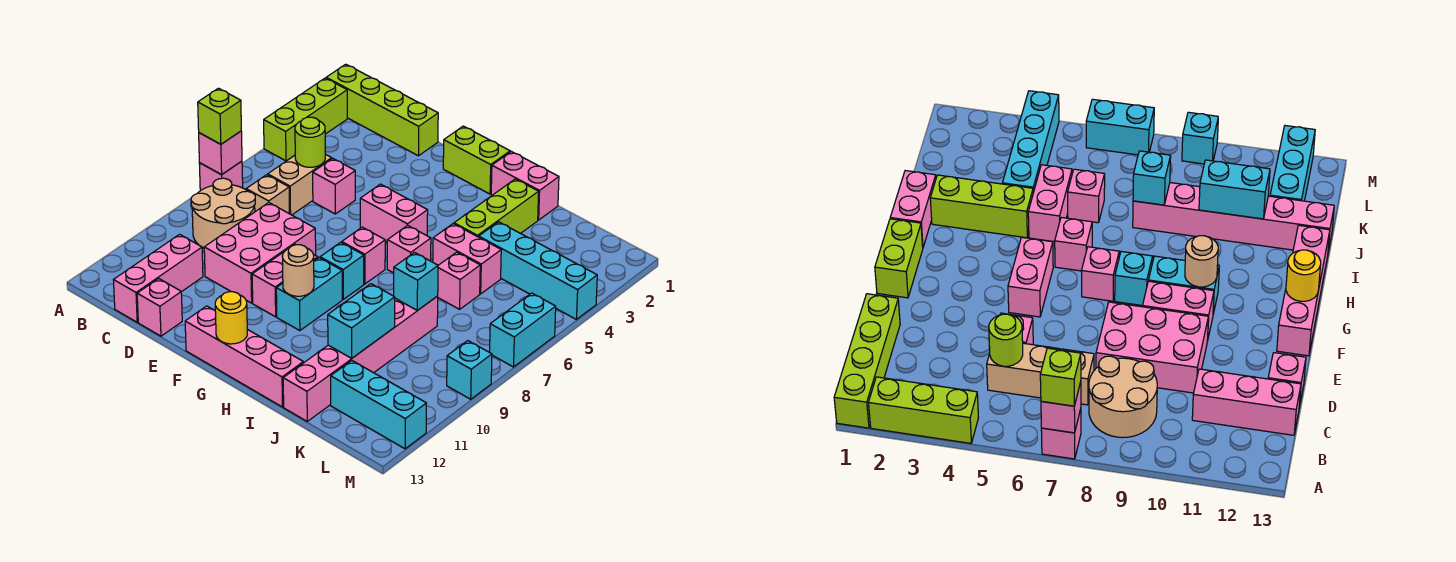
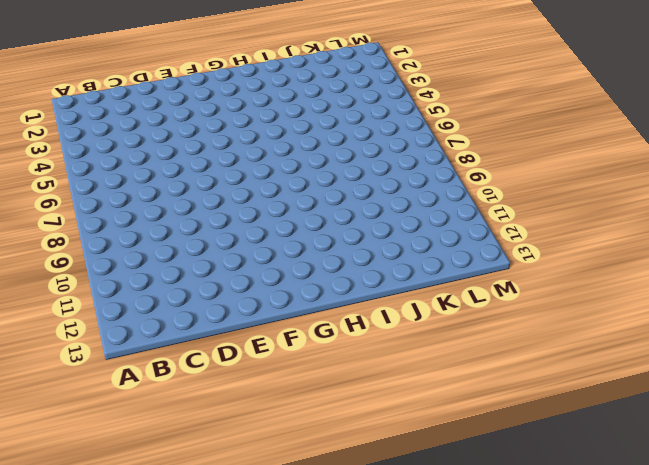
none -> lime 1x4 brick [326,64,438,156]
none -> lime 1x3 brick [264,78,347,161]
none -> pink 1x1 brick [199,161,243,191]
none -> tan 2x2 round brick [191,178,255,248]

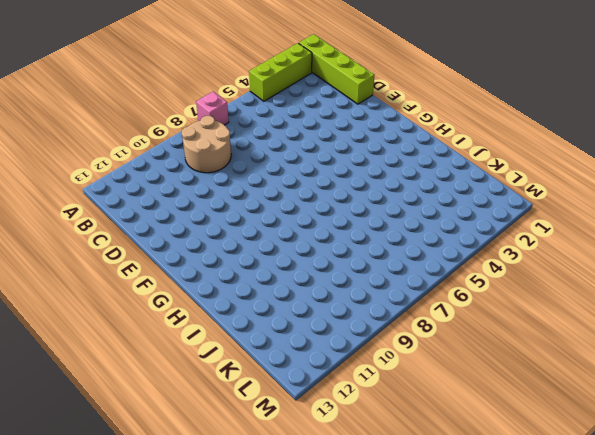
none -> tan 1x2 brick [268,154,332,215]
none -> tan 1x1 brick [246,175,289,213]
none -> pink 1x3 brick [114,234,203,322]
none -> pink 1x1 brick [313,158,355,214]

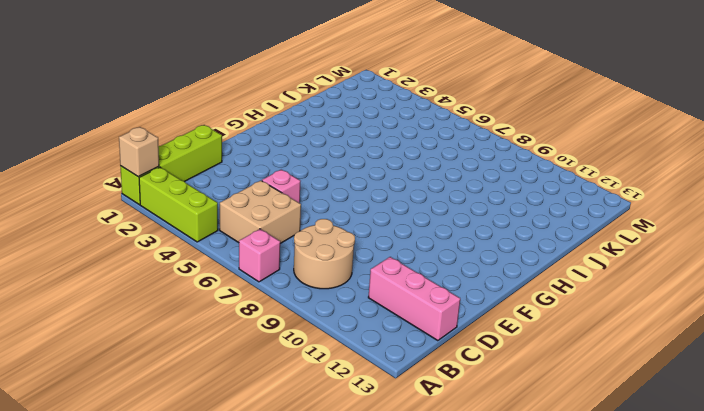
tan 1x1 brick [119,127,159,177] -> tan 1x1 brick moved to [246,175,289,213]
tan 2x2 brick [220,181,301,244] -> tan 1x2 brick [268,154,332,215]
none -> pink 2x3 brick [204,203,316,303]
none -> pink 1x1 brick [137,279,182,336]
none -> lime 1x2 brick [443,126,510,194]
none -> pink 1x2 brick [360,184,428,242]

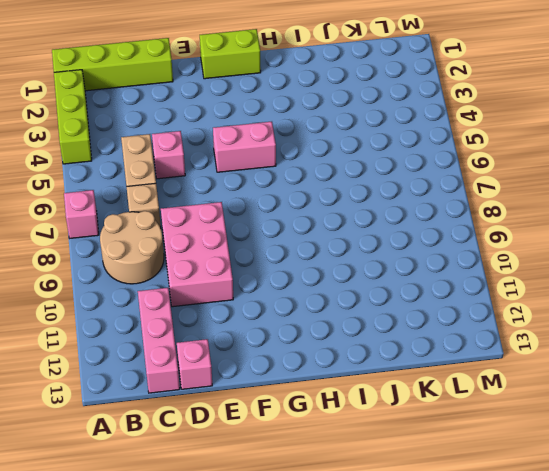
none -> pink 1x2 brick [252,244,318,317]
none -> pink 1x4 brick [185,306,303,407]
none -> pink 1x1 brick [342,227,385,284]
none -> cyan 1x1 brick [320,242,364,299]

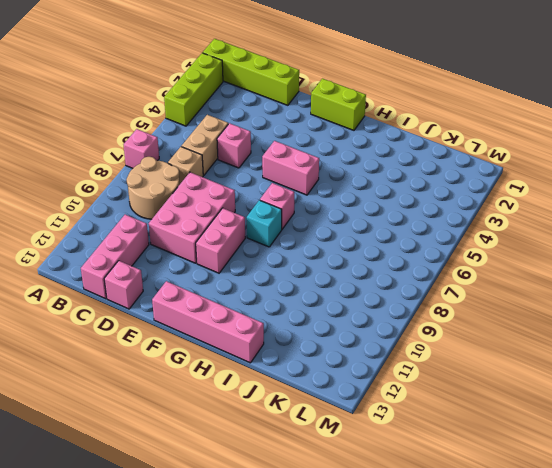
none -> cyan 1x2 brick [276,258,342,331]
none -> pink 1x2 brick [491,152,559,220]
none -> pink 1x1 brick [387,225,431,273]
none -> lime 1x3 brick [454,179,539,237]

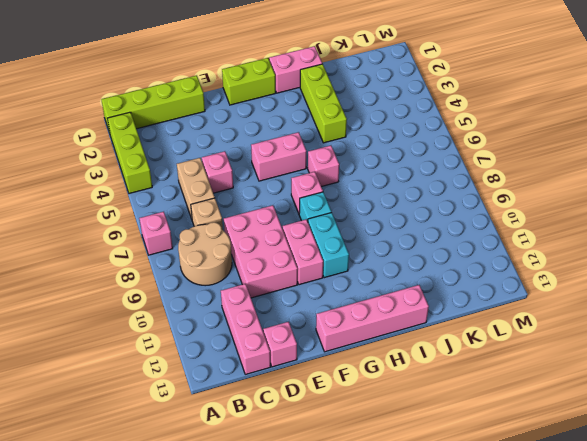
none -> pink 1x2 brick [433,224,501,294]
none -> cyan 1x4 brick [479,222,597,320]
none -> pink 1x1 brick [438,252,480,309]
none -> pink 1x6 brick [283,296,438,421]

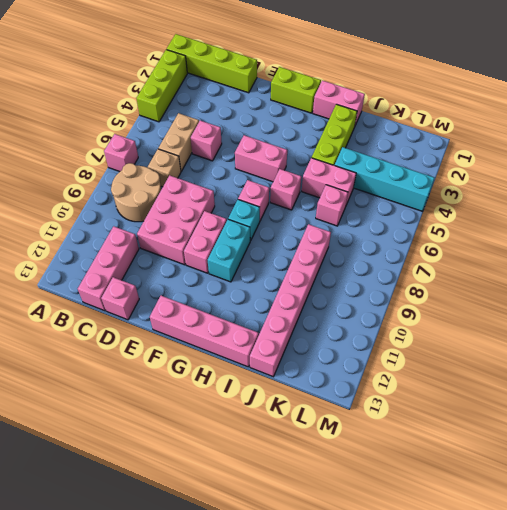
none -> cyan 1x3 brick [331,361,426,449]
none -> cyan 1x2 brick [490,293,556,367]
none -> cyan 1x1 brick [447,341,492,399]
none -> pink 1x1 brick [199,131,242,175]

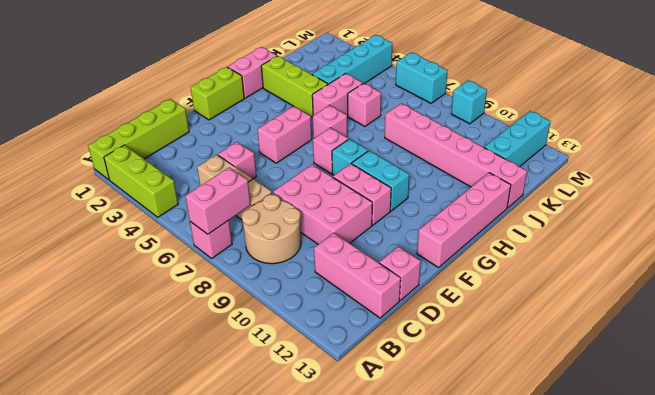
pink 1x2 brick [185,167,251,234] -> pink 1x1 brick [199,131,242,175]
none -> lime 1x1 round brick [295,117,325,167]
none -> tan 1x1 round brick [282,245,314,296]
none -> yellow 1x1 round brick [215,292,247,344]
none -> cyan 1x1 brick [394,252,438,310]

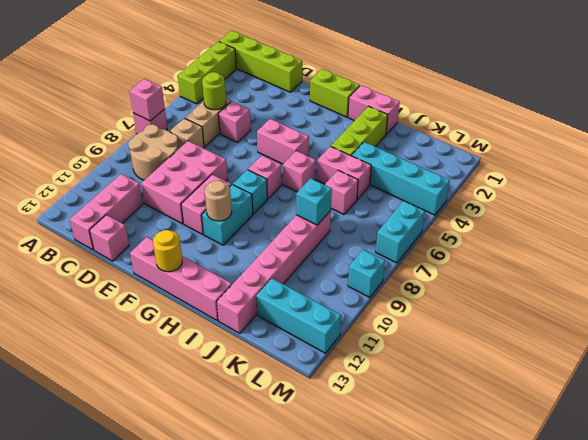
none -> cyan 1x2 brick [328,284,395,358]
none -> lime 1x1 brick [198,88,241,144]

